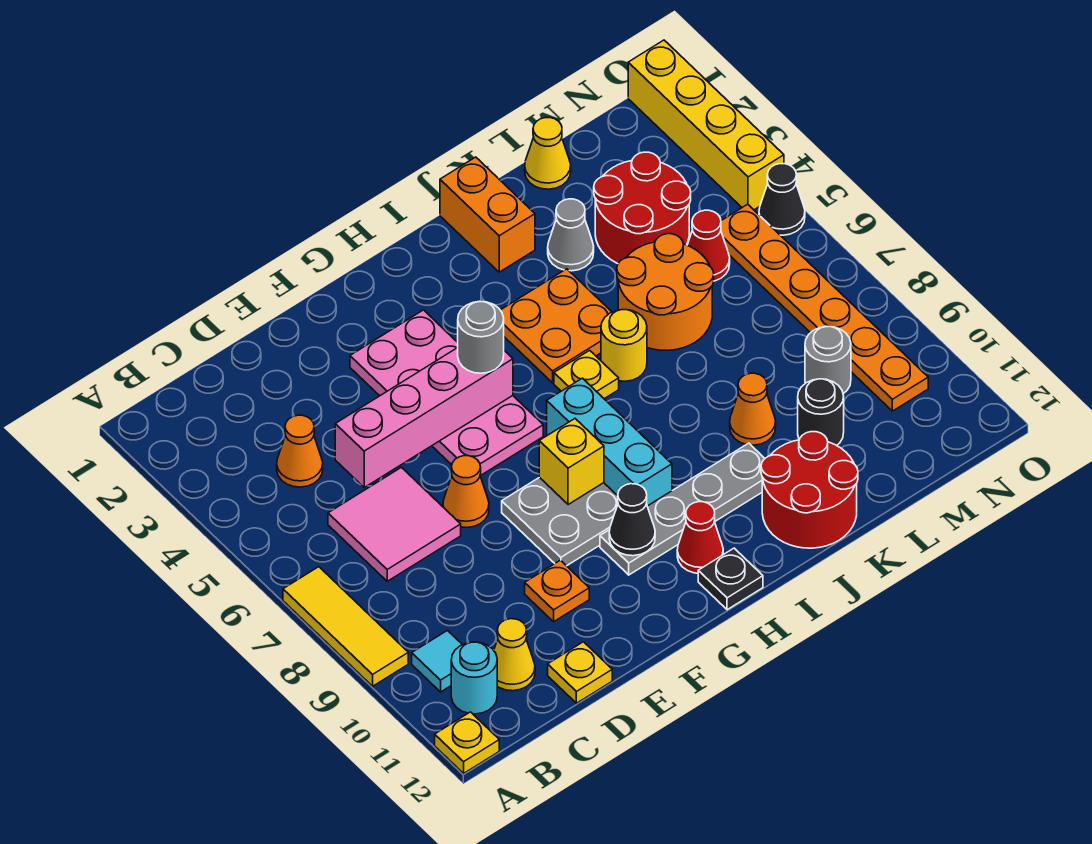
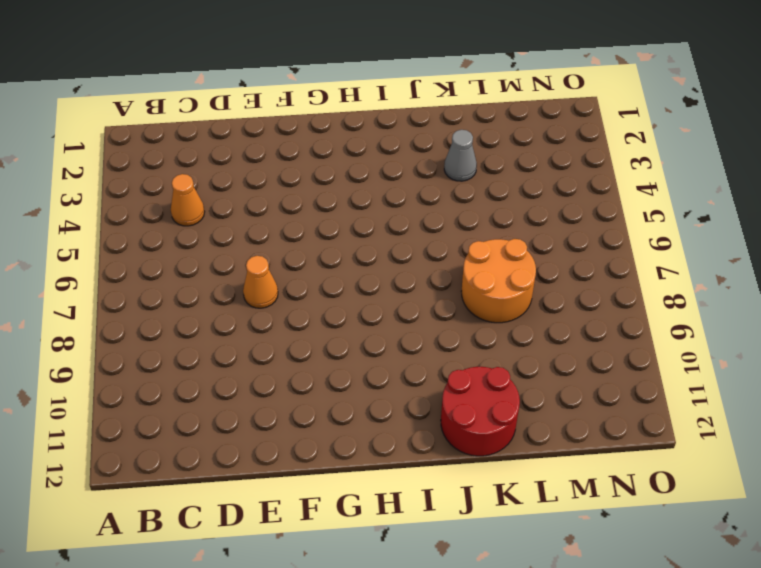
orange 2x2 round brick [461,239,536,323] -> orange 2x2 round brick moved to [617,234,714,350]
none -> yellow 1x3 tile [283,567,408,686]
none -> yellow 1x1 plate [435,712,499,773]
none -> cyan 1x1 tile [412,631,462,692]
none -> cyan 1x1 round brick [451,642,497,714]

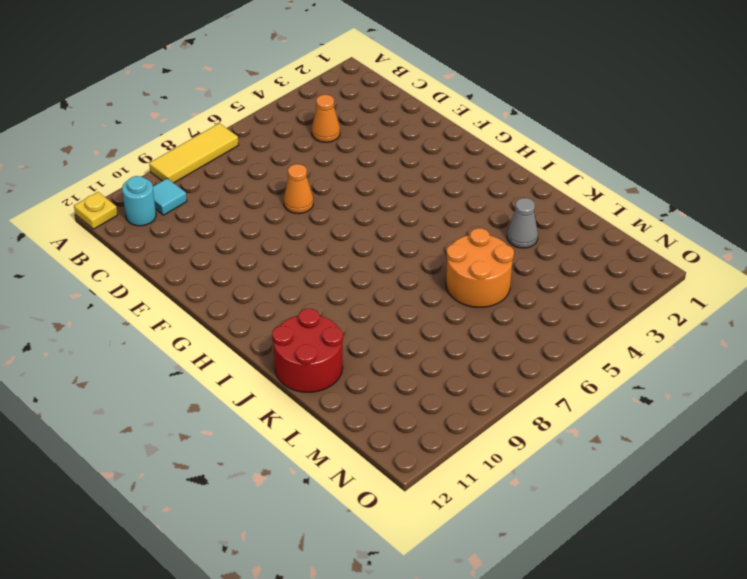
none -> pink 2x2 tile [328,467,461,581]
none -> yellow 1x1 cone [494,619,535,691]
none -> yellow 1x1 plate [548,642,612,703]
none -> orange 1x1 plate [525,560,589,622]

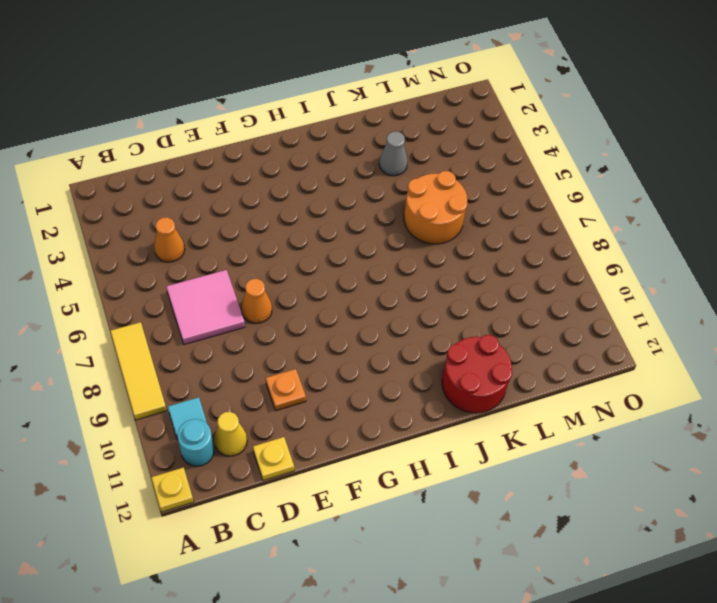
none -> pink 2x4 plate [350,310,543,476]
none -> grey 2x2 plate [502,477,618,566]
none -> grey 1x4 plate [600,443,765,575]
none -> cyan 1x3 brick [547,378,672,506]

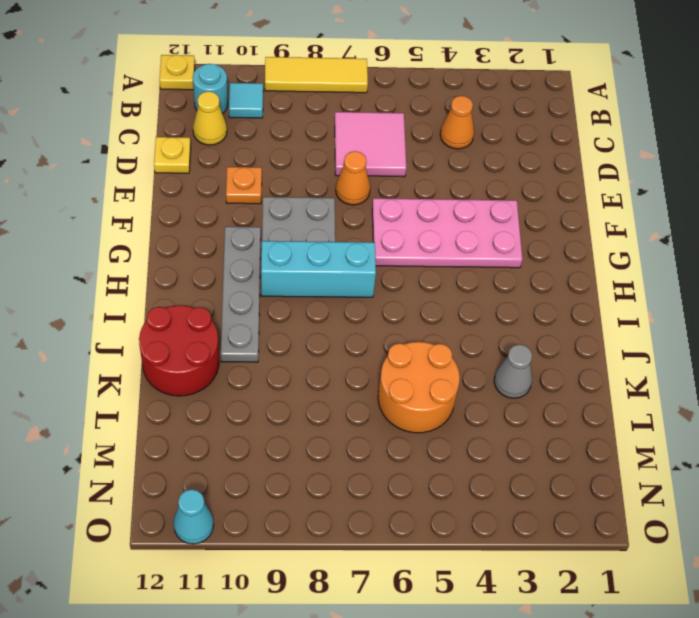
cyan 1x1 cone [173,489,214,544] -> none
none -> red 1x1 cone [677,502,723,573]
none -> black 1x1 plate [698,548,763,610]
none -> orange 2x2 plate [500,269,612,383]
none -> yellow 1x1 plate [554,350,619,399]

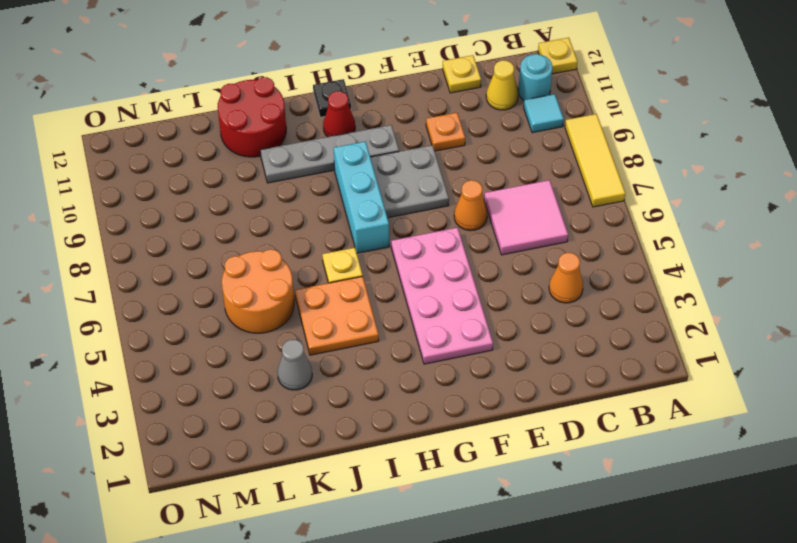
none -> orange 1x2 brick [440,157,535,272]
none -> yellow 1x1 round brick [601,310,647,381]
none -> orange 1x1 cone [730,373,776,445]
none -> yellow 1x1 cone [525,118,571,189]

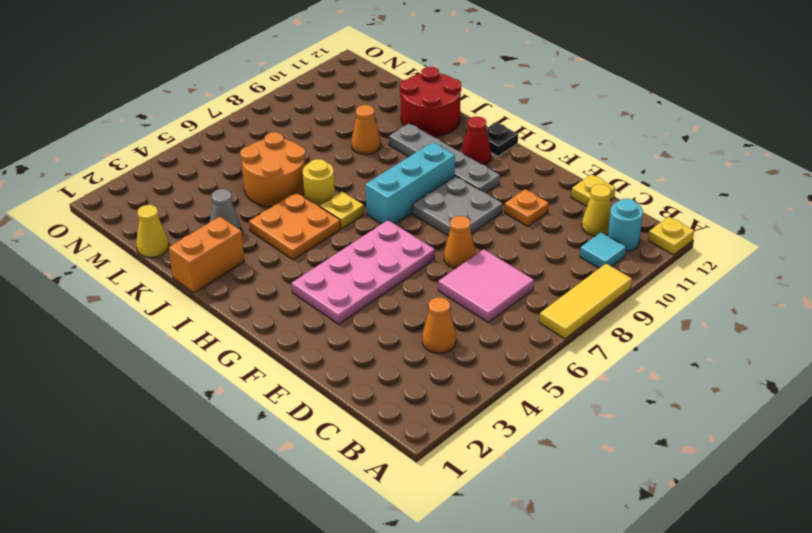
none -> red 2x2 round brick [594,152,691,263]
none -> black 1x1 round brick [798,379,844,446]
none -> red 1x1 cone [687,210,730,281]
none -> grey 1x1 round brick [805,327,851,394]

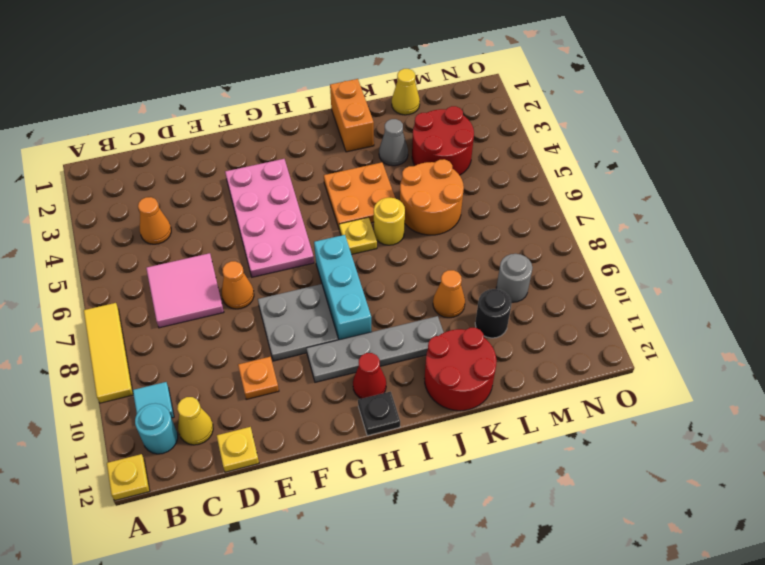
none -> red 1x1 cone [687,210,730,281]
none -> orange 1x6 plate [721,204,928,411]
none -> yellow 1x4 brick [628,40,784,210]
none -> black 1x1 cone [759,164,805,235]

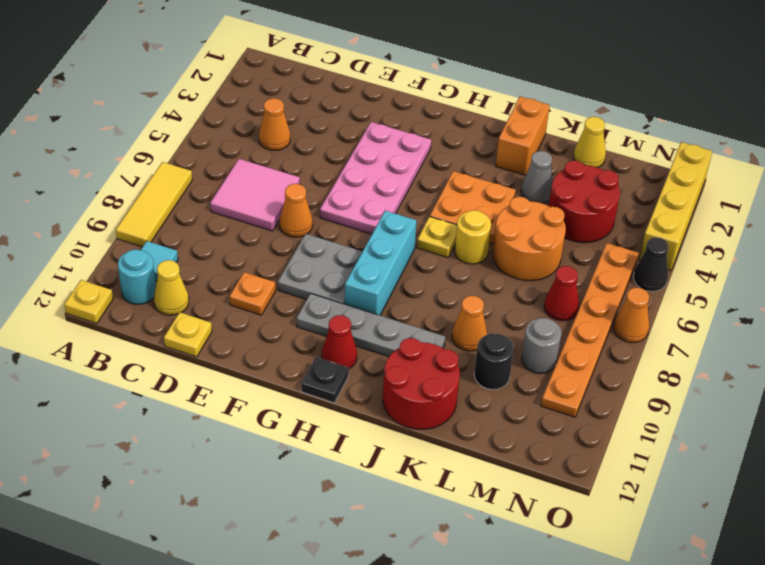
red 1x1 cone [544,266,579,321] -> red 1x1 cone moved to [687,210,730,281]
orange 1x1 cone [614,288,649,343] -> none
none -> pink 1x4 brick [335,348,513,487]
none -> yellow 1x1 brick [539,419,604,505]
none -> black 1x1 cone [609,484,655,556]
none -> grey 1x1 round brick [458,301,504,373]

